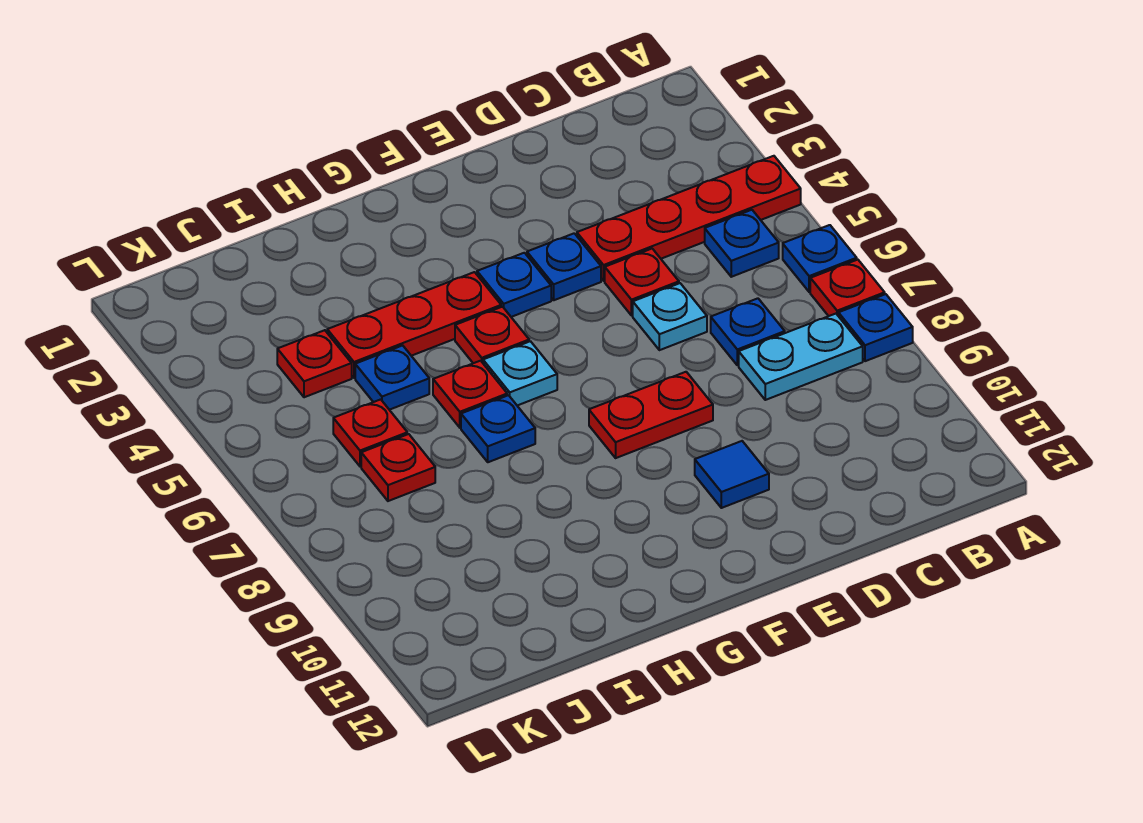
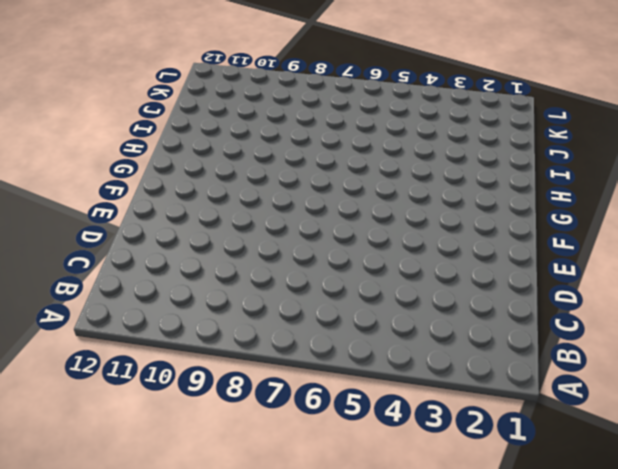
none -> red 1x4 plate [577,156,801,281]
none -> blue 1x1 plate [783,225,857,292]
none -> red 1x1 plate [810,260,885,316]

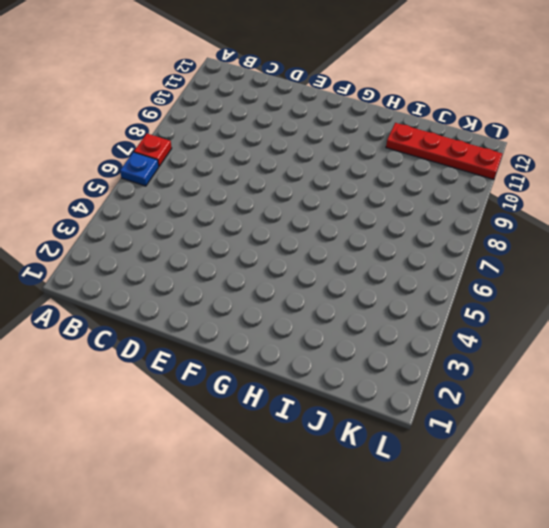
red 1x4 plate [386,123,502,179] -> red 1x4 plate moved to [577,156,801,281]
none -> blue 1x1 plate [838,294,913,361]
none -> blue 1x1 plate [705,210,779,277]
none -> cyan 1x2 plate [739,314,863,400]

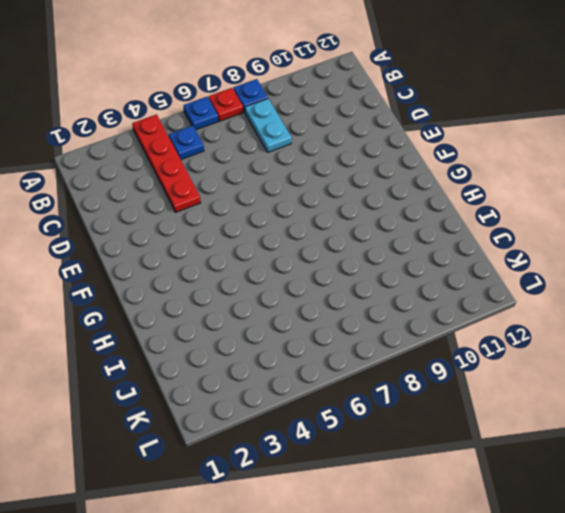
none -> blue 1x1 plate [711,298,785,365]
none -> red 1x1 plate [605,249,679,316]
none -> cyan 1x1 plate [633,283,707,350]

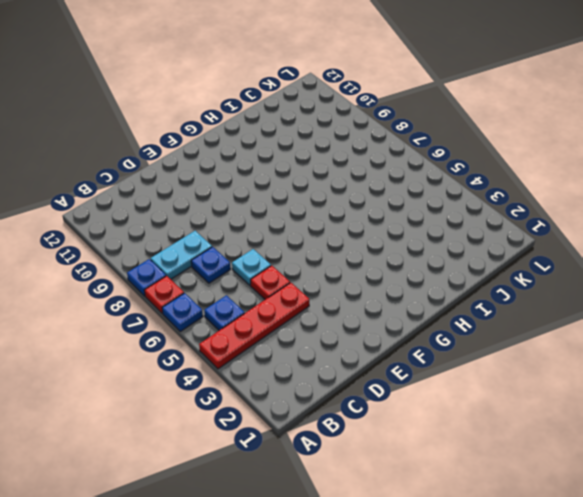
none -> blue 1x1 plate [527,233,601,300]
none -> red 1x2 plate [589,372,713,458]
none -> blue 1x1 tile [695,441,769,508]

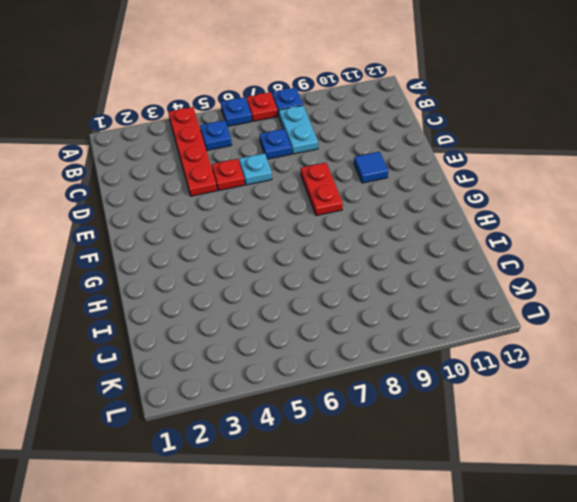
none -> blue 1x1 plate [527,233,601,300]
none -> blue 1x1 plate [477,253,551,317]
none -> red 1x3 plate [327,272,501,378]

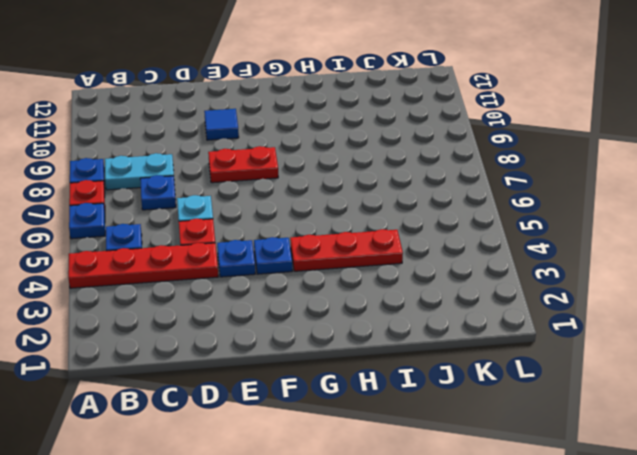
none -> red 1x1 plate [455,307,529,363]
none -> cyan 1x1 plate [483,341,557,406]
none -> red 1x1 plate [433,361,507,428]

